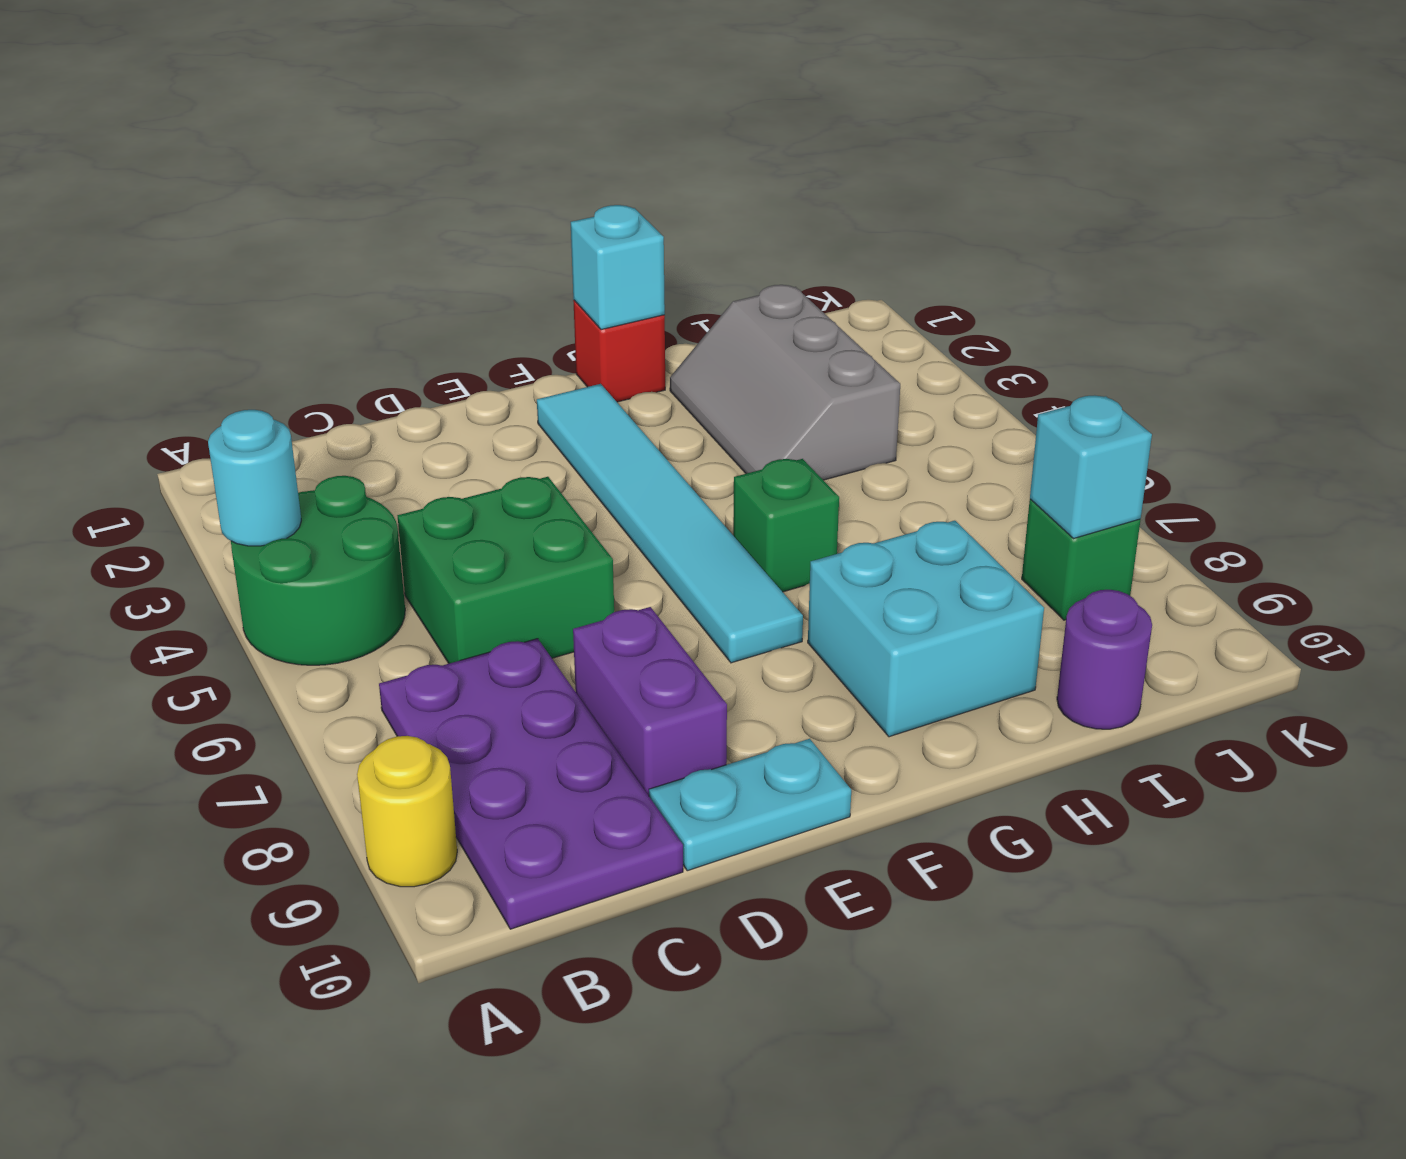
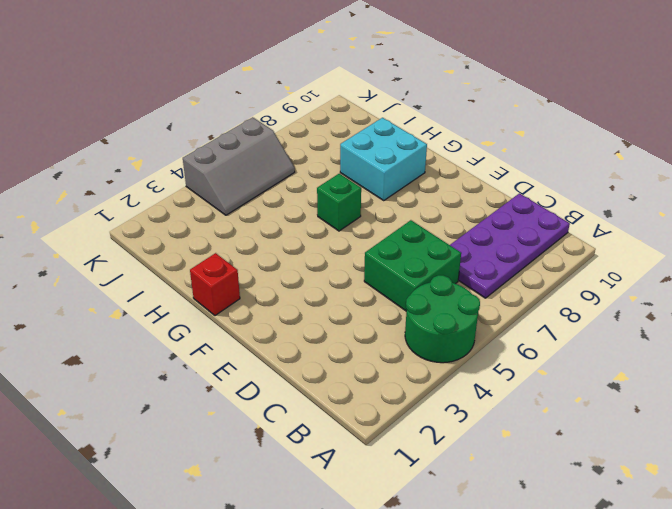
grey 2x3 slope [183,117,295,215] -> grey 2x3 slope moved to [670,285,900,480]
none -> yellow 1x1 round brick [357,736,457,887]
none -> purple 1x2 brick [573,607,727,796]
none -> cyan 1x2 plate [649,739,851,871]

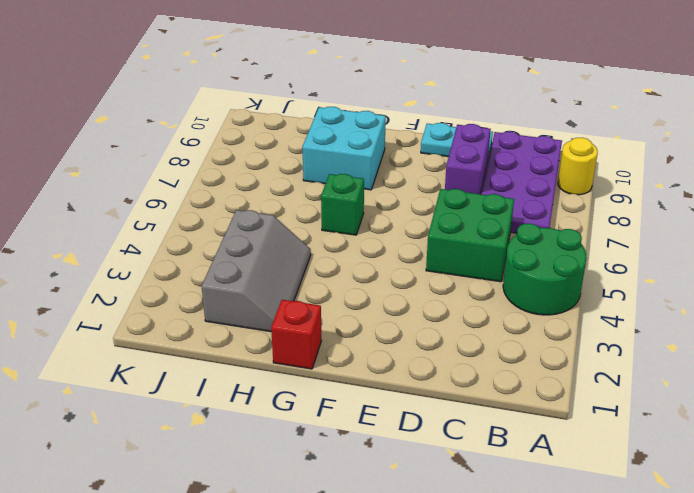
none -> cyan 1x6 tile [537,384,803,663]
none -> purple 1x1 round brick [1057,590,1152,729]
none -> green 1x1 brick [1022,499,1140,620]

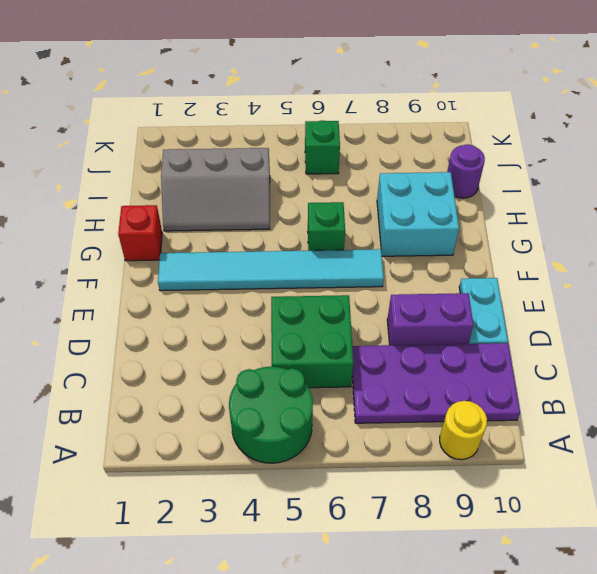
green 1x1 brick [305,120,340,174] -> green 1x1 brick moved to [1022,499,1140,620]
none -> cyan 1x1 round brick [208,410,301,546]
none -> cyan 1x1 brick [571,205,665,330]
none -> cyan 1x1 brick [1030,395,1152,539]

